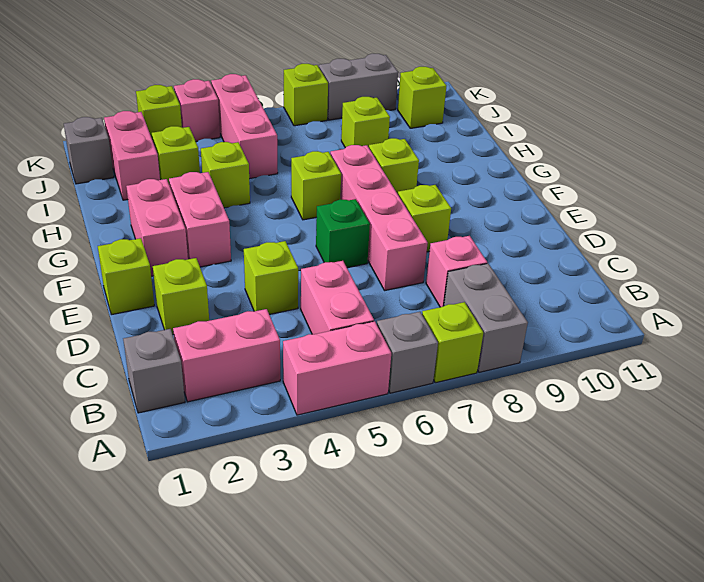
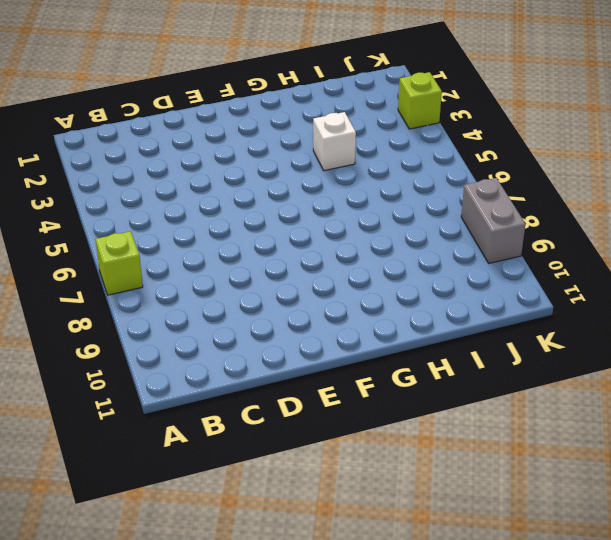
white 1x1 brick [313,112,356,171] -> lime 1x1 brick [201,142,250,208]
none -> pink 1x2 brick [283,321,391,415]
none -> grey 1x1 brick [377,312,438,393]
none -> grey 1x2 brick [444,264,528,372]

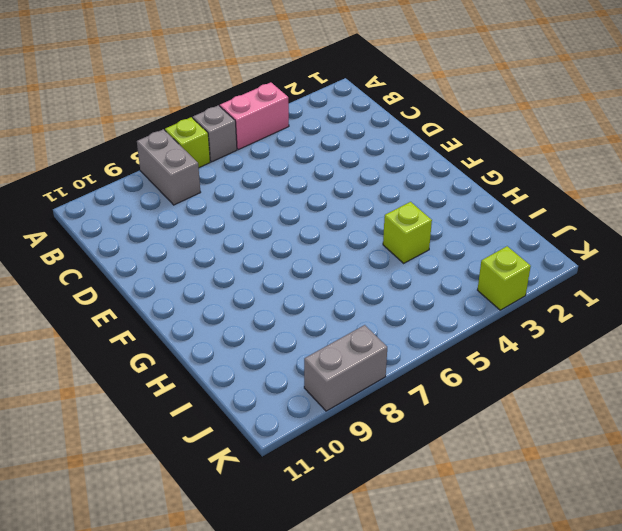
none -> grey 1x1 brick [123,329,185,413]
none -> pink 1x2 brick [173,309,280,402]
none -> pink 1x2 brick [301,261,374,334]

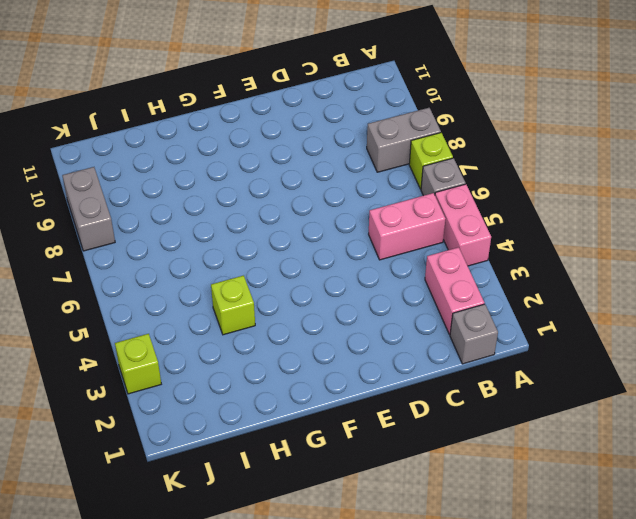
none -> pink 1x1 brick [426,236,487,307]
none -> lime 1x1 brick [153,258,209,334]
none -> lime 1x1 brick [244,241,298,314]

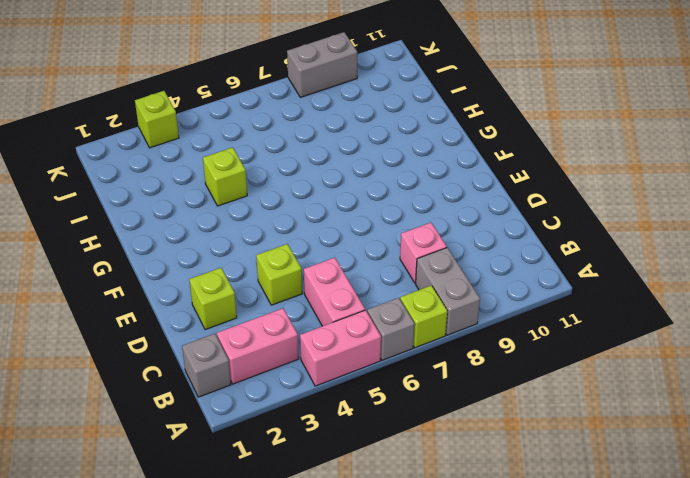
none -> pink 1x4 brick [330,145,428,291]
none -> lime 1x1 brick [98,238,154,315]
none -> green 1x1 brick [316,199,370,268]

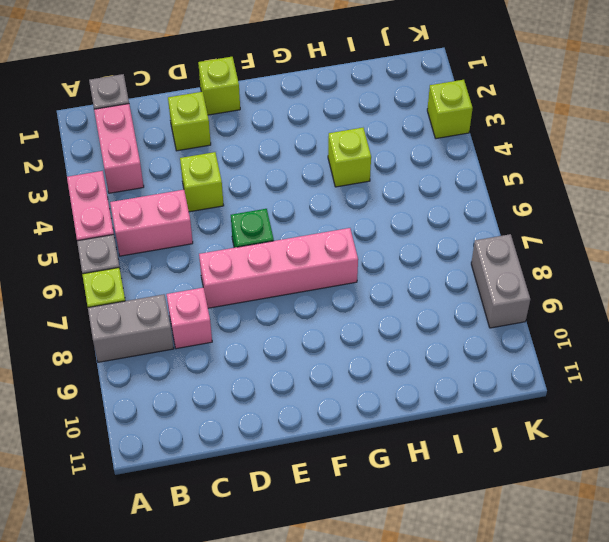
none -> lime 1x1 brick [398,185,451,252]
none -> pink 1x2 brick [126,179,188,276]
none -> pink 1x2 brick [169,172,231,267]

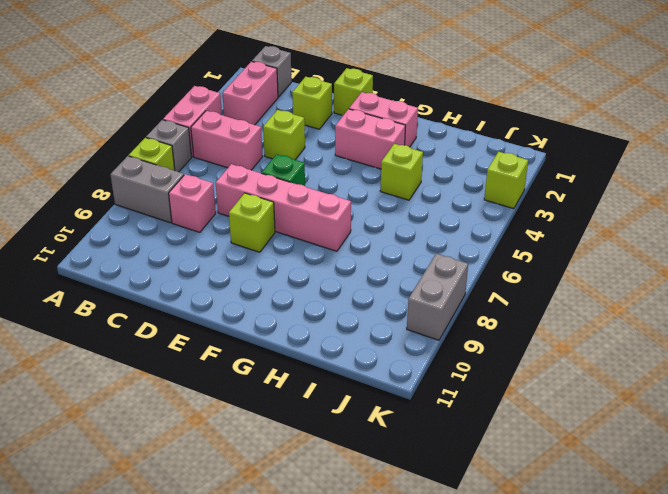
none -> lime 1x1 brick [291,151,341,220]
none -> lime 1x1 brick [369,138,419,194]
none -> pink 1x2 brick [104,111,160,200]

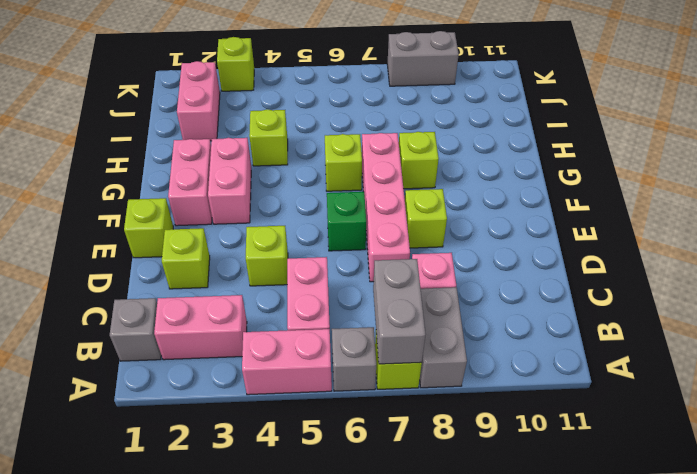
grey 1x2 brick [373,259,426,364] -> none
none -> lime 1x1 brick [152,126,200,183]
none -> pink 1x3 brick [211,74,278,179]
none -> lime 1x1 brick [341,97,390,148]

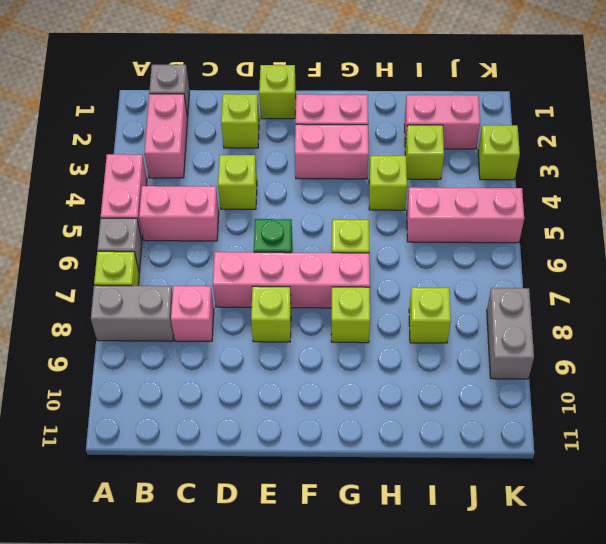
none -> grey 1x1 brick [64,117,114,184]
none -> lime 1x1 brick [398,67,446,128]
none -> pink 1x1 brick [174,79,220,141]

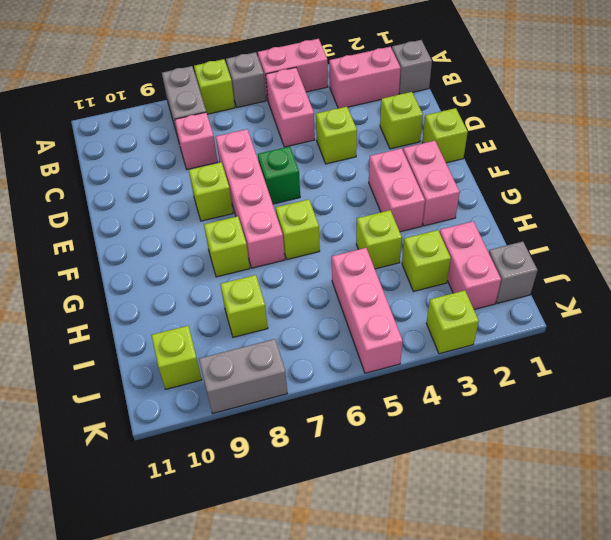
none -> pink 1x1 brick [174,79,220,141]
none -> lime 1x1 brick [284,64,328,126]

